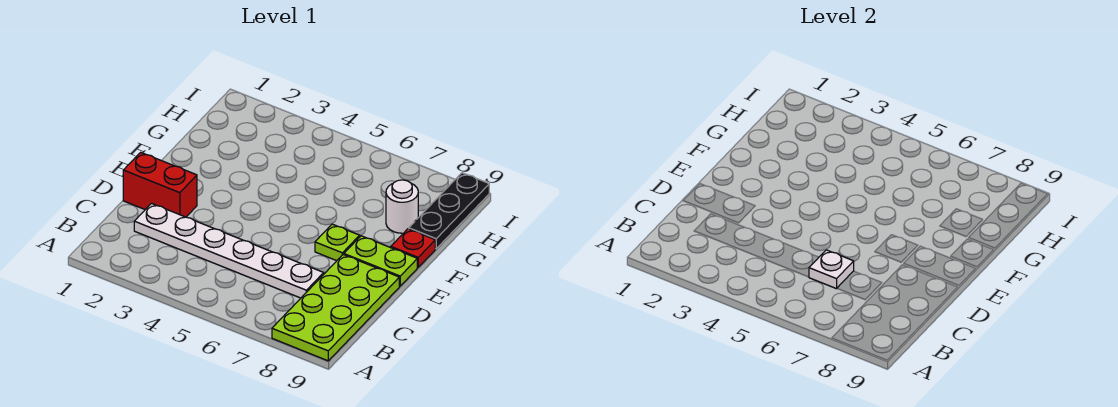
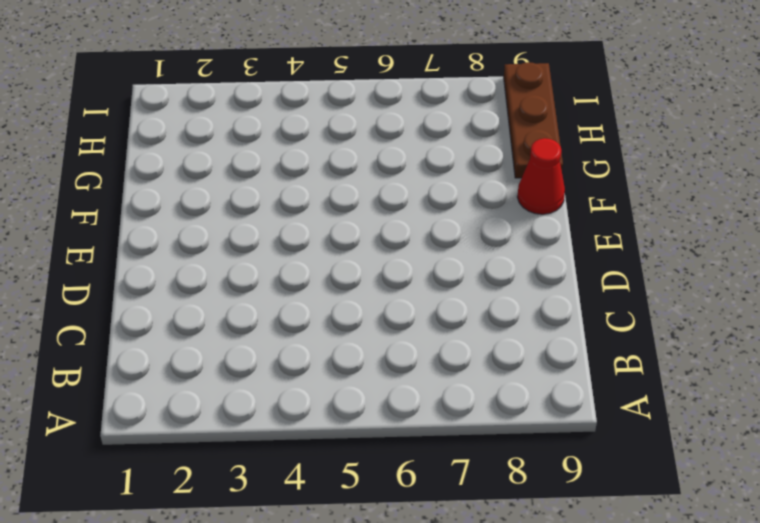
red 1x1 cone [517,138,565,214] -> red 1x1 plate [391,229,435,267]
brown 1x3 plate [504,62,563,178] -> black 1x3 plate [409,173,489,249]
none -> lime 2x4 plate [272,255,399,361]
none -> white 1x6 plate [134,204,324,298]

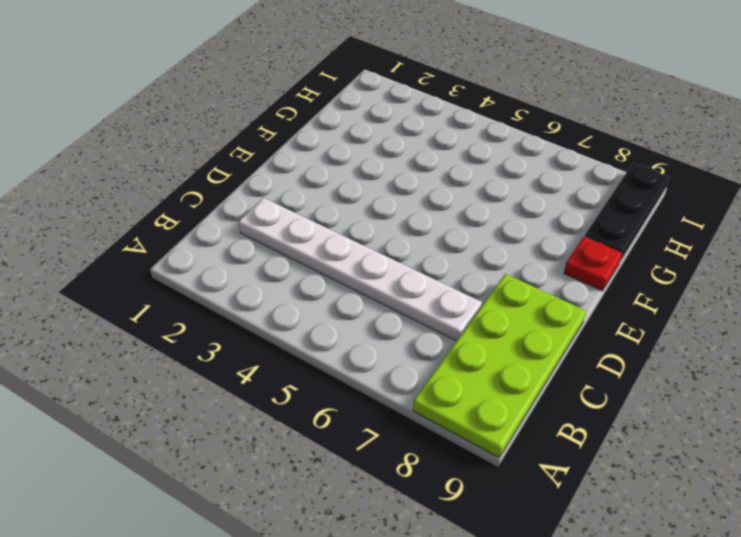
none -> red 1x2 brick [123,152,197,217]
none -> lime 1x1 plate [315,224,360,261]

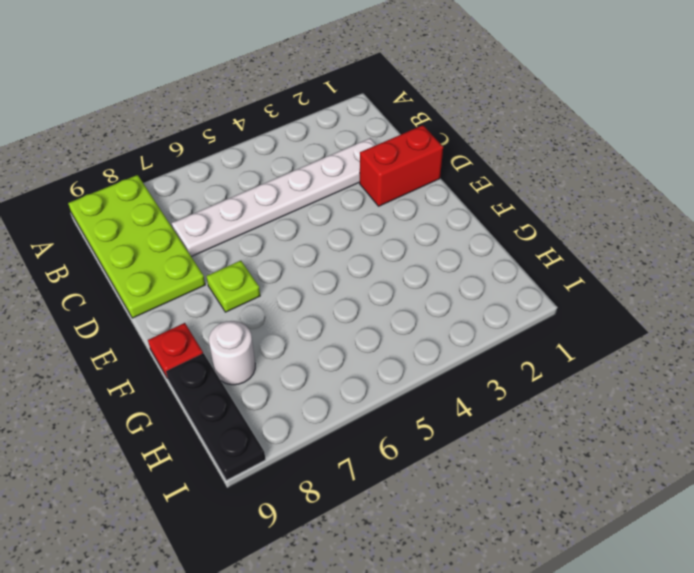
none -> lime 1x2 plate [344,236,417,286]
none -> white 1x1 plate [809,250,854,289]

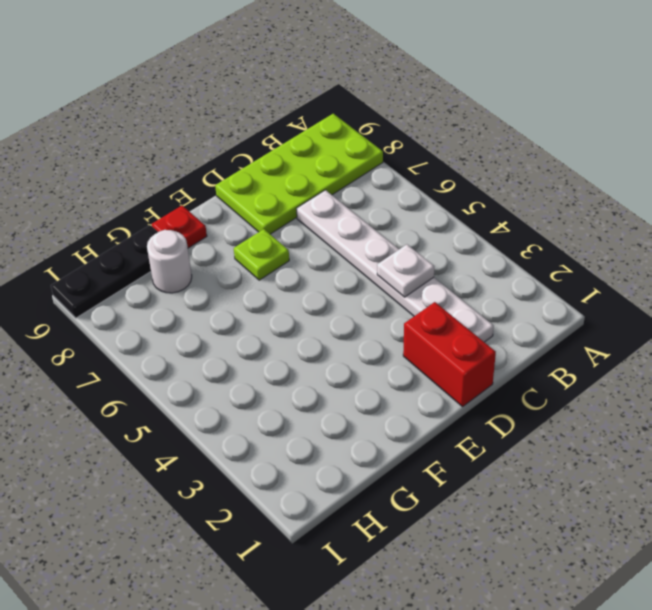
white 1x1 plate [377,244,434,297] -> white 1x1 plate moved to [809,250,854,289]
none -> lime 1x2 plate [344,236,417,286]

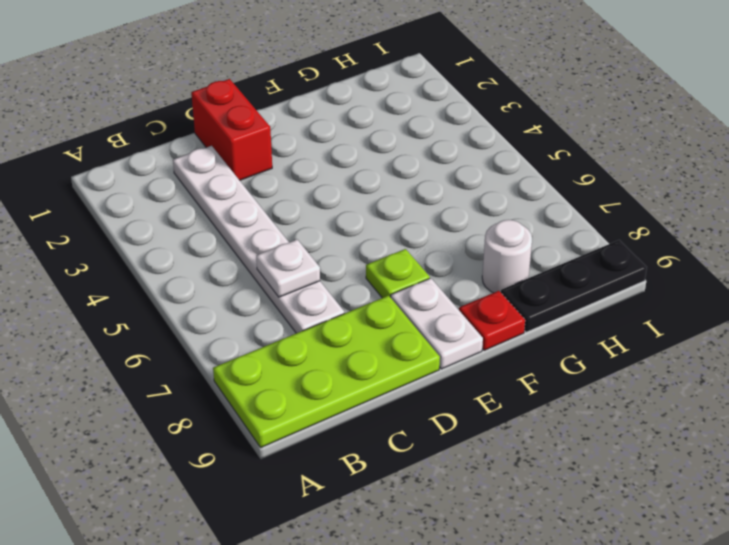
white 1x2 plate [391,278,483,369] -> lime 1x2 plate [344,236,417,286]

